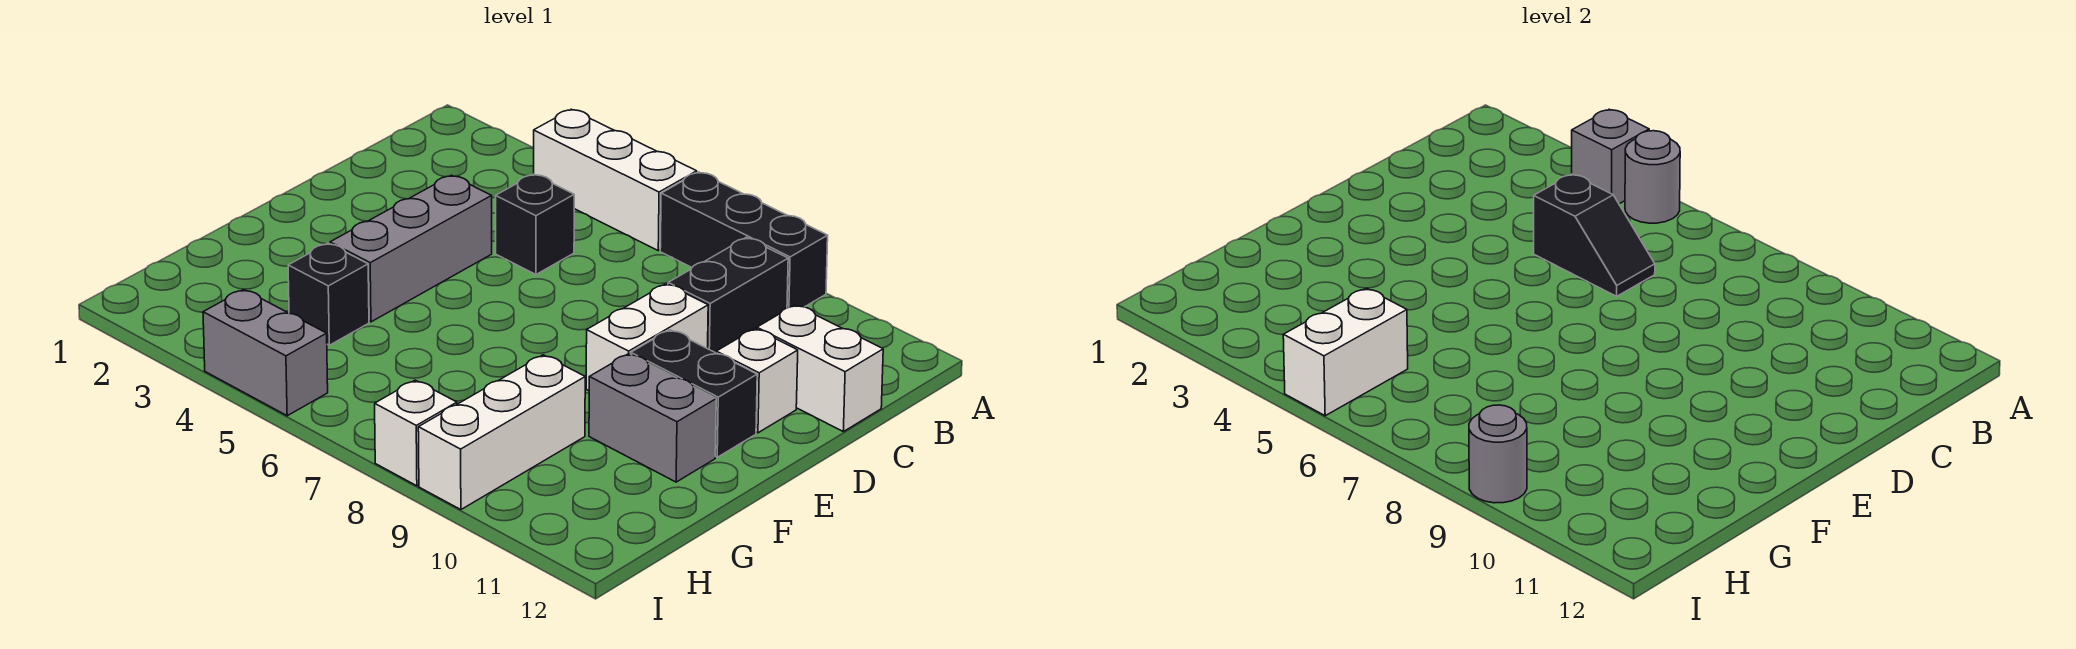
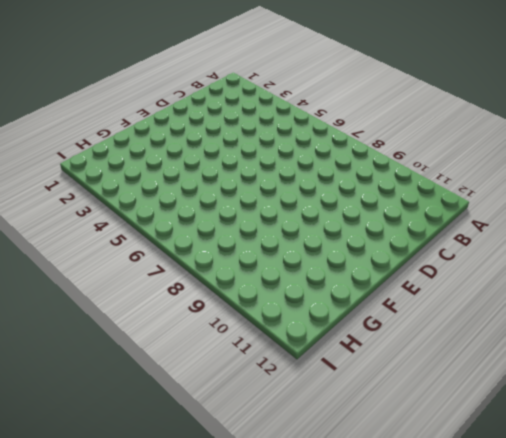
none -> white 1x3 brick [534,109,697,251]
none -> black 1x3 brick [660,172,828,308]
none -> black 1x2 brick [668,237,788,353]

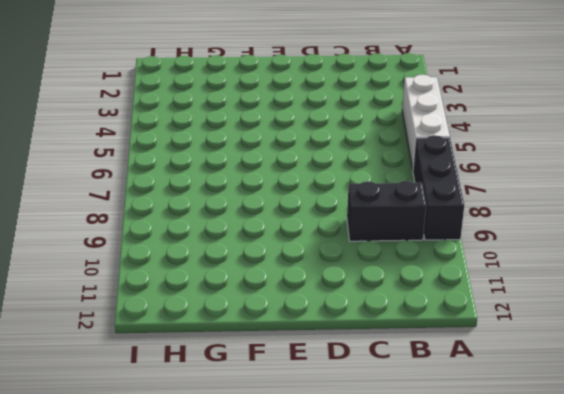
none -> black 1x1 brick [496,174,574,275]
none -> white 1x2 brick [757,305,883,432]
none -> grey 1x3 brick [330,175,492,322]

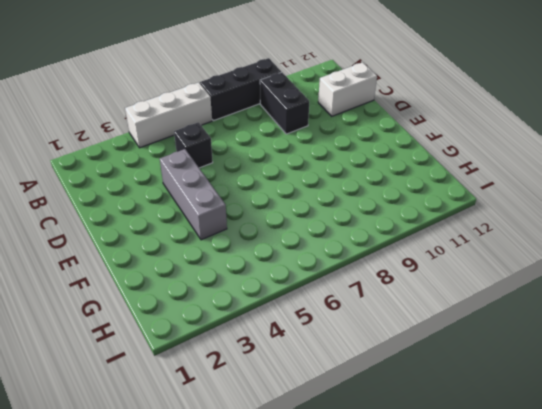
none -> white 1x2 brick [586,284,708,391]
none -> white 1x1 brick [716,329,798,433]
none -> black 1x2 brick [631,330,757,457]

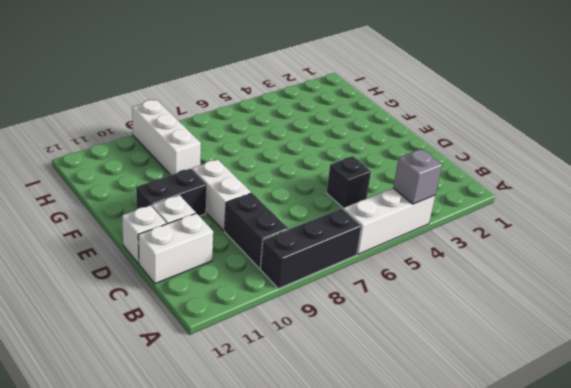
white 1x1 brick [122,205,166,264] -> white 1x1 brick moved to [375,380,457,486]
none -> grey 1x3 brick [330,175,492,322]
none -> grey 1x2 brick [589,354,716,482]
none -> black 1x1 brick [288,243,369,345]

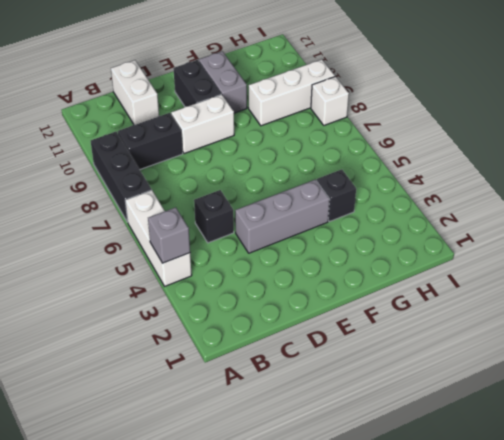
none -> white 1x1 brick [716,329,798,433]
none -> grey 1x2 brick [203,290,328,416]
none -> grey 1x1 round brick [1625,131,1680,223]

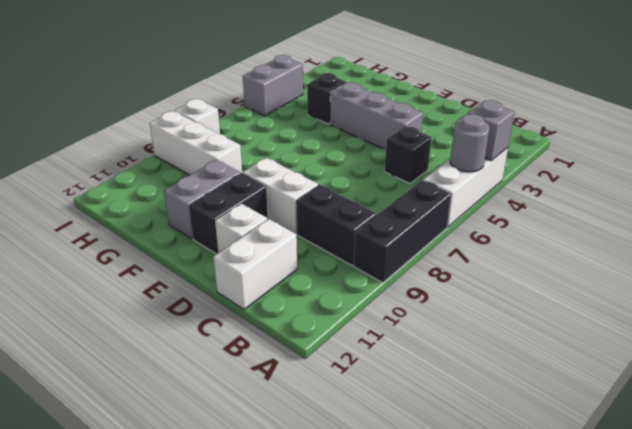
none -> black 1x2 slope [1534,174,1655,296]
none -> white 1x2 brick [1283,288,1408,416]
none -> grey 1x1 round brick [1469,405,1527,503]

